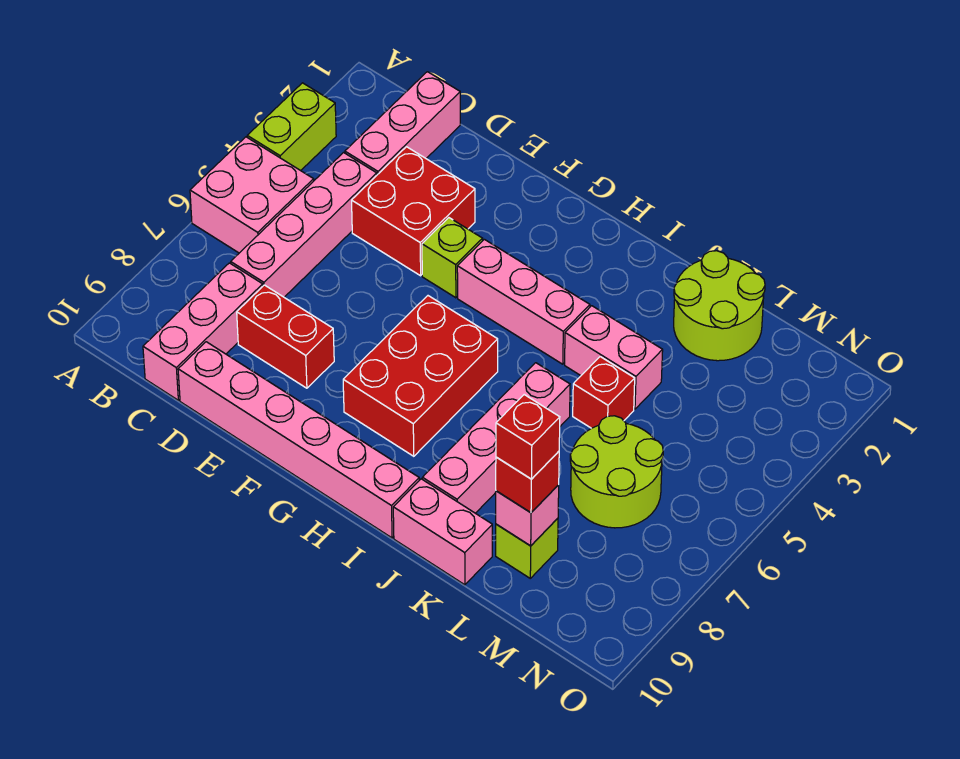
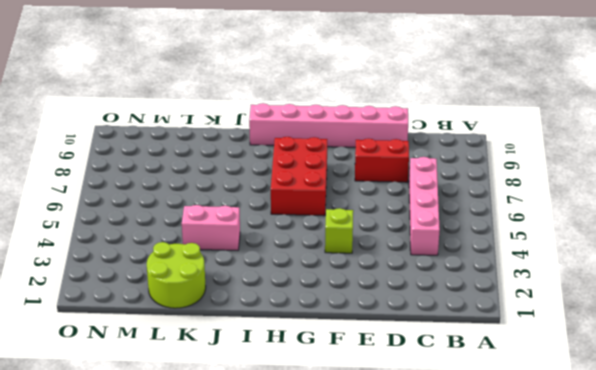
none -> lime 1x2 brick [247,83,336,171]
none -> pink 2x2 brick [190,137,314,253]
none -> pink 1x3 brick [345,72,460,175]

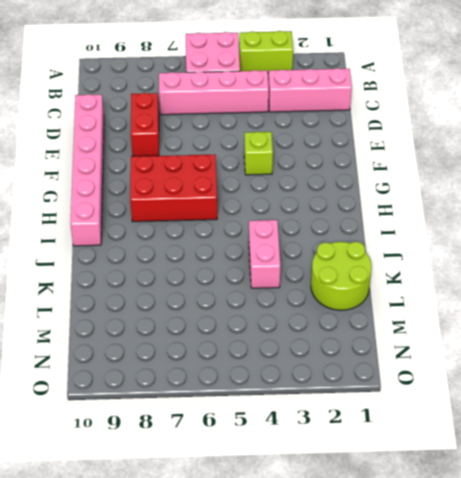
none -> pink 1x3 brick [143,263,263,400]
none -> red 2x2 brick [352,147,475,276]
none -> pink 1x3 brick [457,239,590,364]

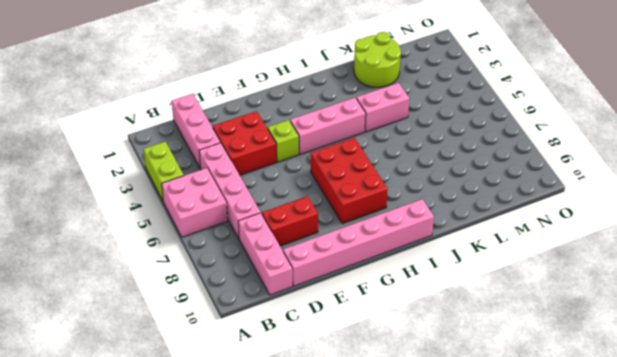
none -> pink 1x4 brick [422,363,570,513]
none -> pink 1x2 brick [393,479,492,585]
none -> red 1x1 brick [573,357,635,428]

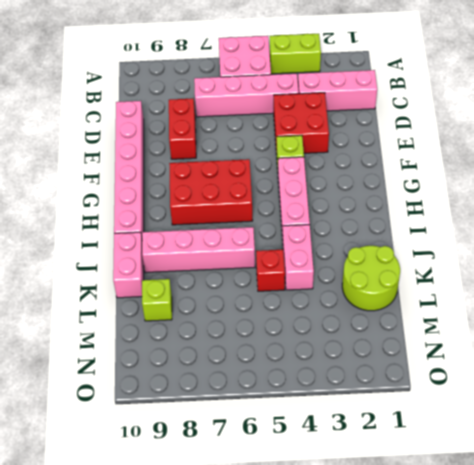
none -> pink 1x3 brick [143,263,263,400]
none -> lime 2x2 round brick [570,416,663,528]
none -> pink 1x1 brick [496,485,559,546]

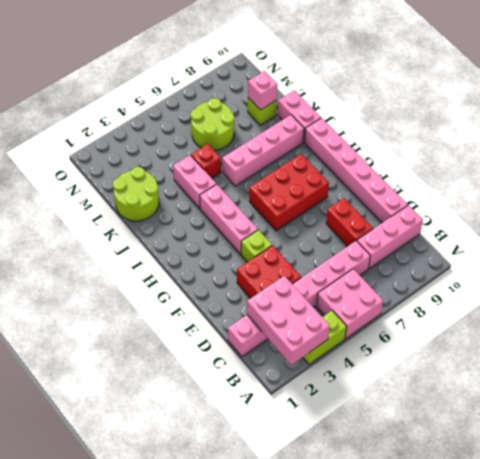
pink 2x3 brick [247,276,330,365] -> none
none -> red 1x1 brick [496,451,559,513]
none -> red 1x1 brick [496,395,560,479]

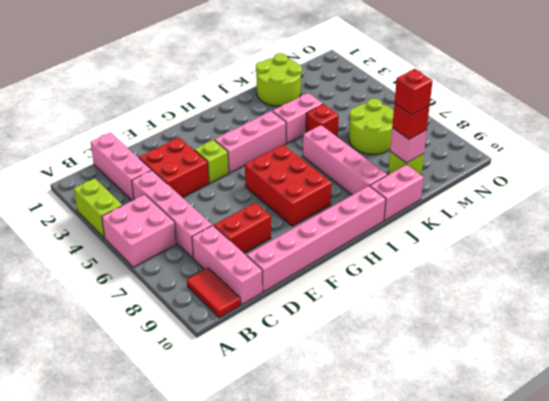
red 1x2 tile [187,268,241,318] -> none

